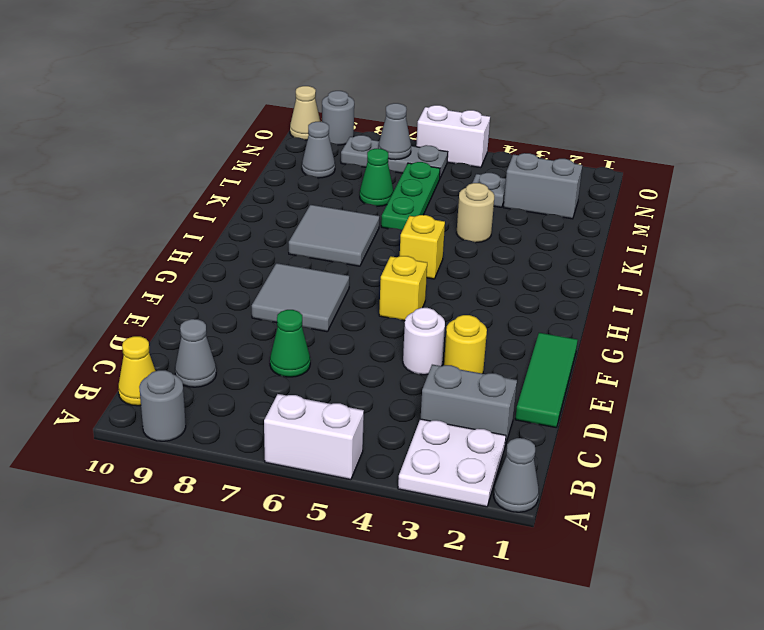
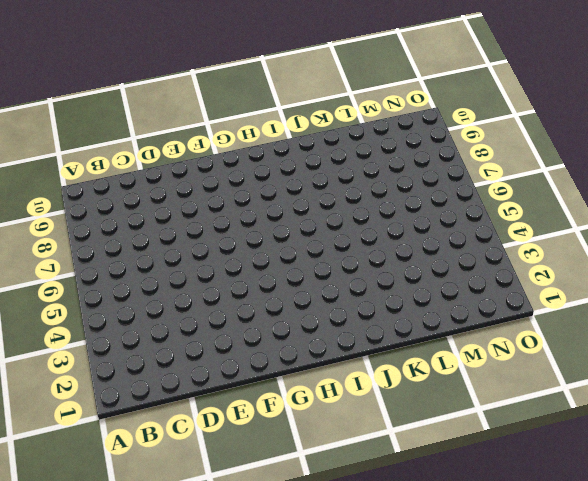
none -> grey 1x1 cone [494,438,539,512]
none -> white 2x2 plate [398,419,506,507]
none -> white 1x2 brick [264,394,364,480]

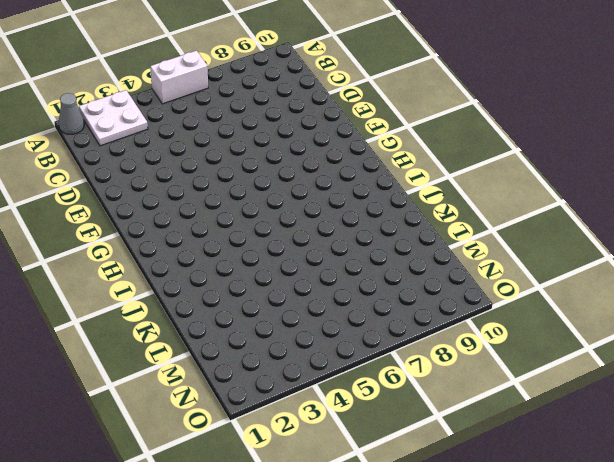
none -> grey 1x1 round brick [139,370,186,441]
none -> yellow 1x1 cone [118,336,155,406]
none -> grey 1x2 brick [421,365,517,445]

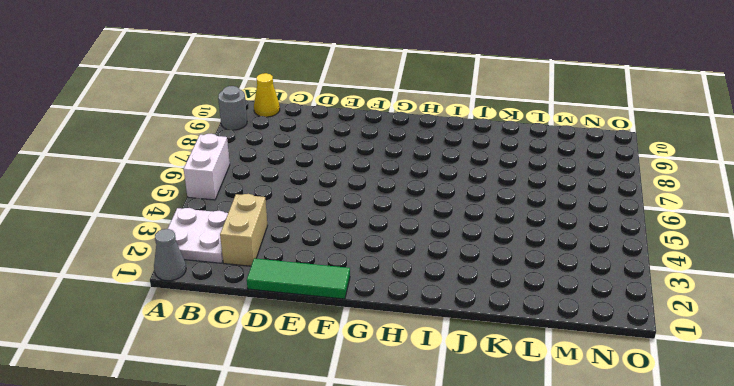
tan 1x2 brick [220,194,267,266] -> grey 1x2 brick [421,365,517,445]
none -> grey 1x1 cone [175,319,216,387]
none -> green 1x1 cone [270,310,310,377]
none -> yellow 1x1 round brick [444,315,487,374]

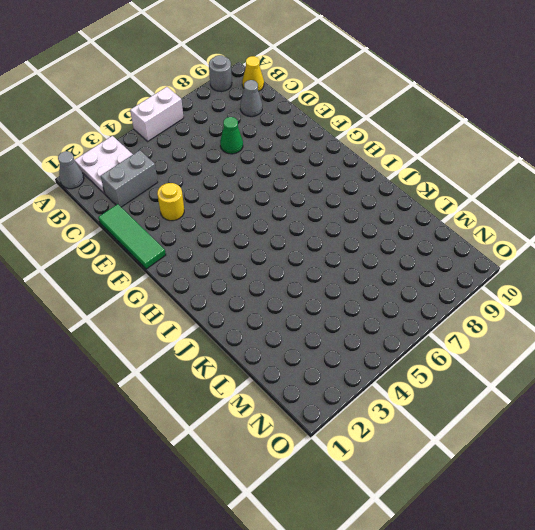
none -> white 1x1 round brick [403,308,445,375]
none -> grey 2x2 tile [252,263,349,332]
none -> yellow 1x1 brick [379,256,427,321]

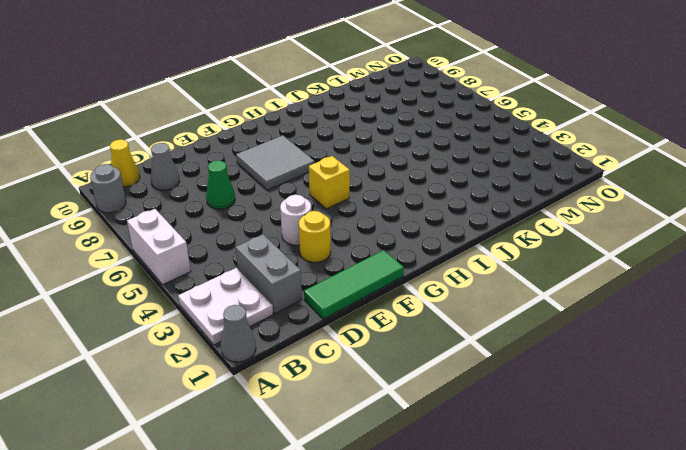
none -> yellow 1x1 brick [400,215,445,279]
none -> grey 2x2 tile [289,205,379,266]
none -> tan 1x1 round brick [457,183,494,243]

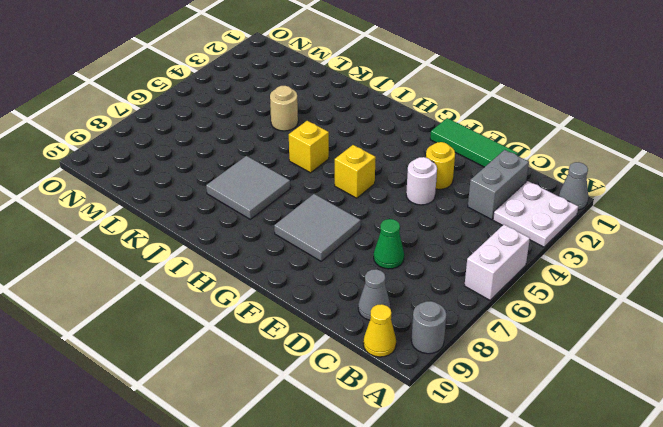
none -> green 1x3 plate [381,162,440,230]
none -> green 1x1 cone [360,149,394,206]
none -> grey 1x2 brick [504,153,582,219]

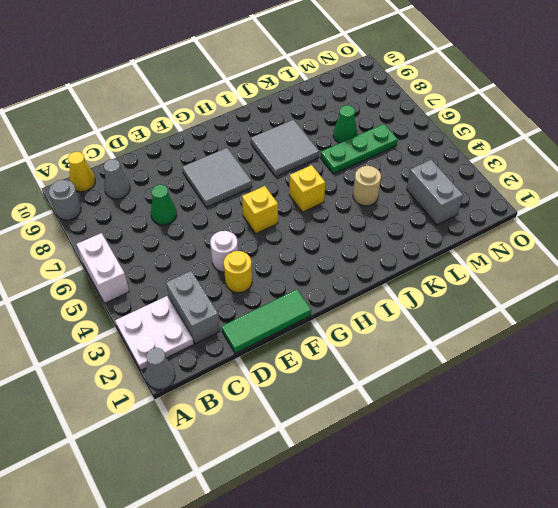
none -> grey 1x1 plate [473,173,506,207]
none -> grey 1x1 cone [302,122,335,178]
none -> grey 1x3 plate [341,135,448,178]

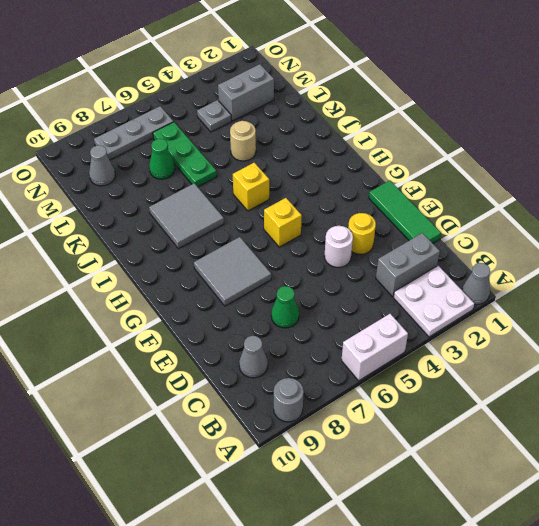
none -> yellow 1x1 cone [118,336,155,406]
none -> white 1x2 brick [416,105,490,168]
none -> grey 1x1 round brick [322,91,354,145]

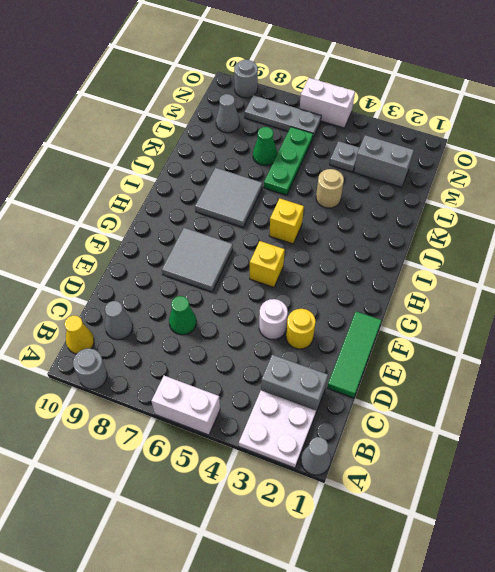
none -> tan 1x1 cone [290,86,320,140]
none -> grey 1x1 cone [378,103,411,160]

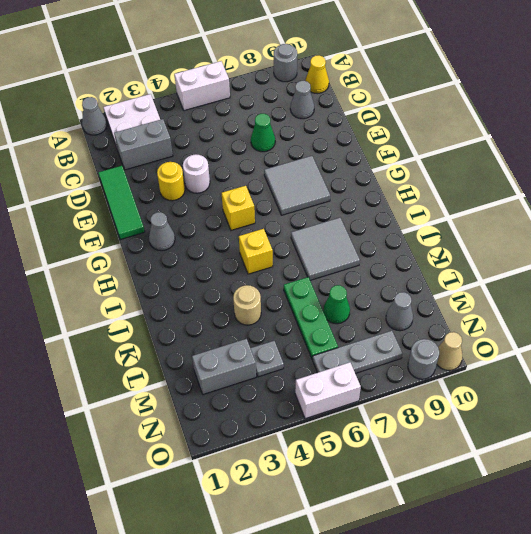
grey 1x1 cone [149,212,175,251] -> grey 1x1 cone moved to [378,103,411,160]

